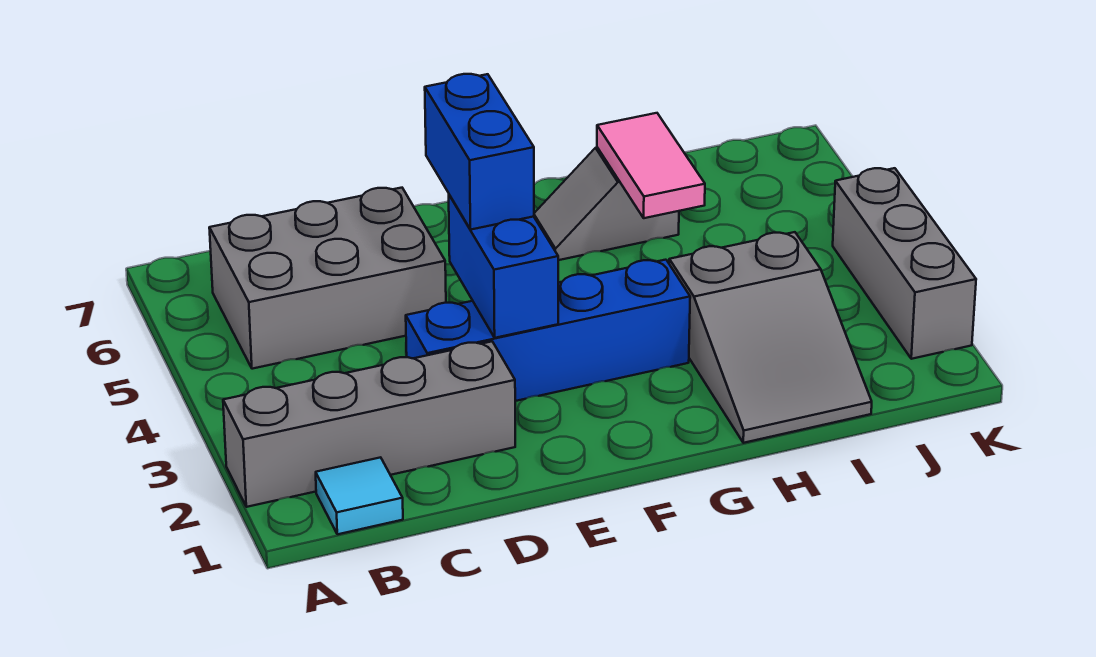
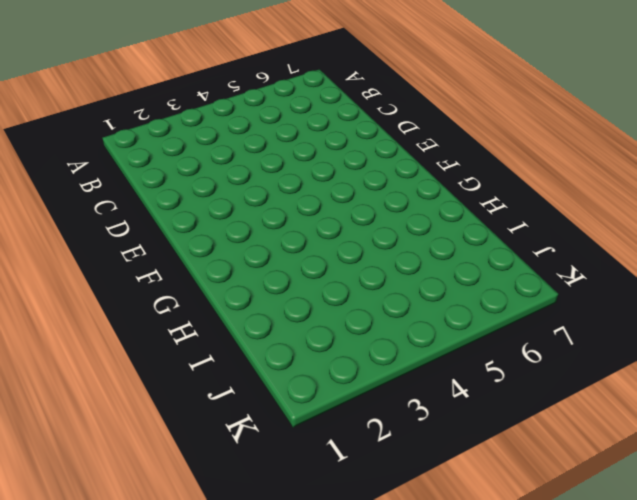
none -> grey 1x4 brick [223,342,515,507]
none -> cyan 1x1 tile [316,457,403,534]

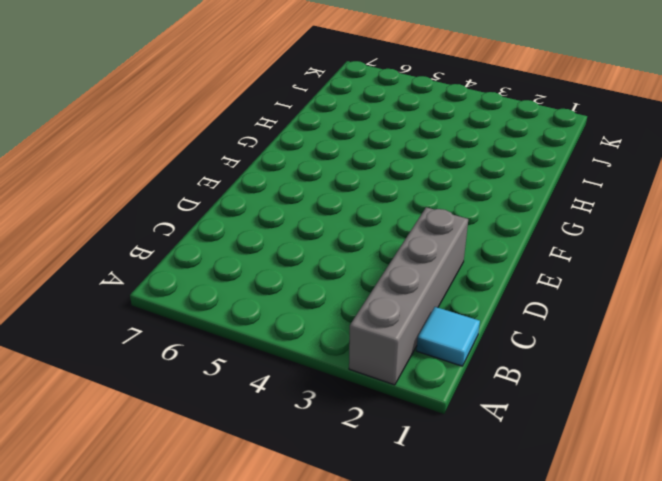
none -> grey 2x3 brick [209,188,446,369]
none -> blue 1x4 brick [406,260,690,401]

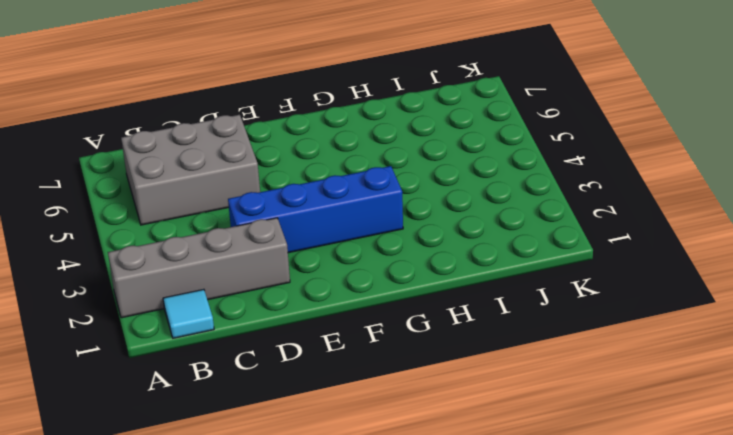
none -> grey 1x2 slope [534,147,679,260]
none -> grey 2x3 slope [669,232,872,443]

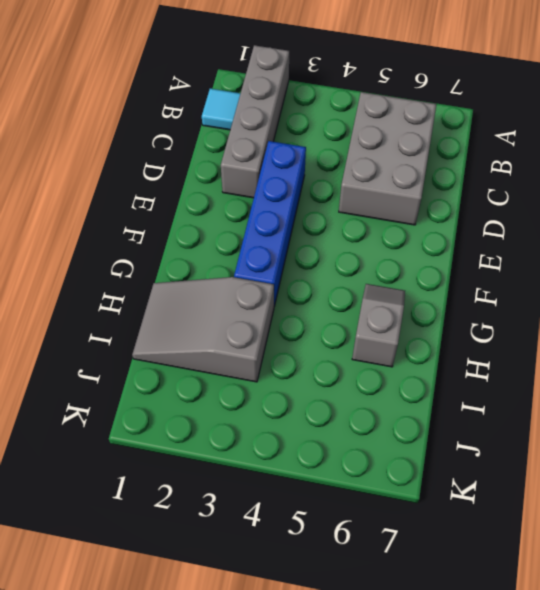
none -> grey 1x3 brick [833,168,976,359]
none -> blue 1x2 brick [449,195,558,338]

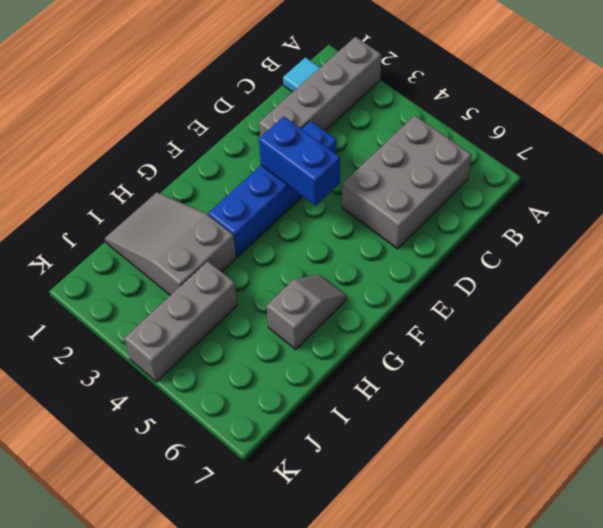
grey 1x3 brick [124,261,237,382] -> grey 1x3 brick turned to [833,168,976,359]
none -> pink 1x2 tile [597,113,705,218]
none -> blue 1x2 brick [425,74,534,230]

